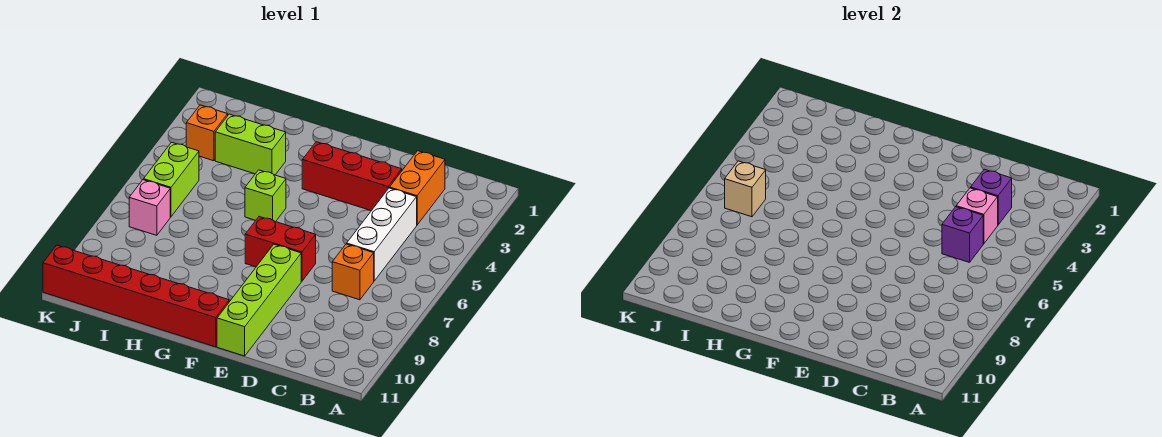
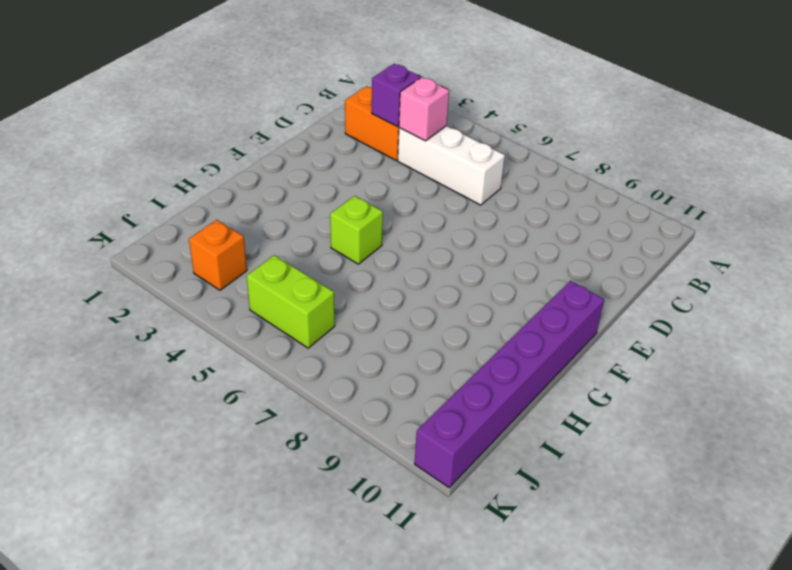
purple 1x6 brick [415,281,604,488] -> red 1x6 brick [43,245,229,347]
none -> orange 1x1 brick [332,244,374,300]
none -> red 1x3 brick [302,142,402,211]
none -> red 1x2 brick [245,217,316,281]

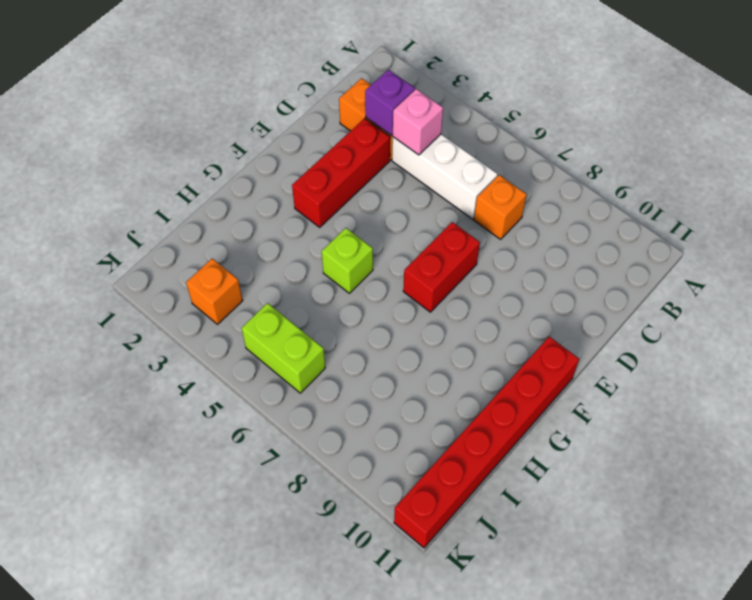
none -> lime 1x4 brick [217,245,301,356]
none -> lime 1x2 brick [215,114,286,175]
none -> pink 1x1 brick [129,180,170,235]

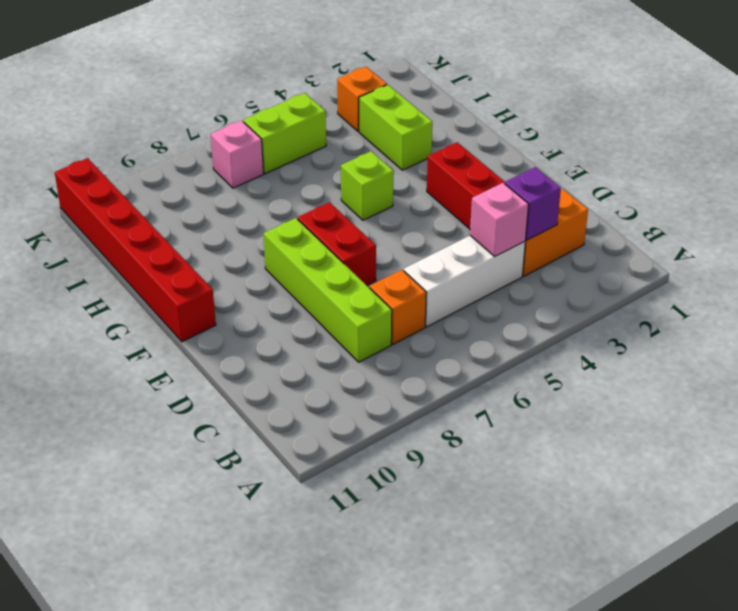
lime 1x4 brick [263,218,392,362] -> lime 1x4 brick turned to [217,245,301,356]
none -> purple 1x1 brick [942,207,983,262]
none -> tan 1x1 brick [725,161,766,217]

